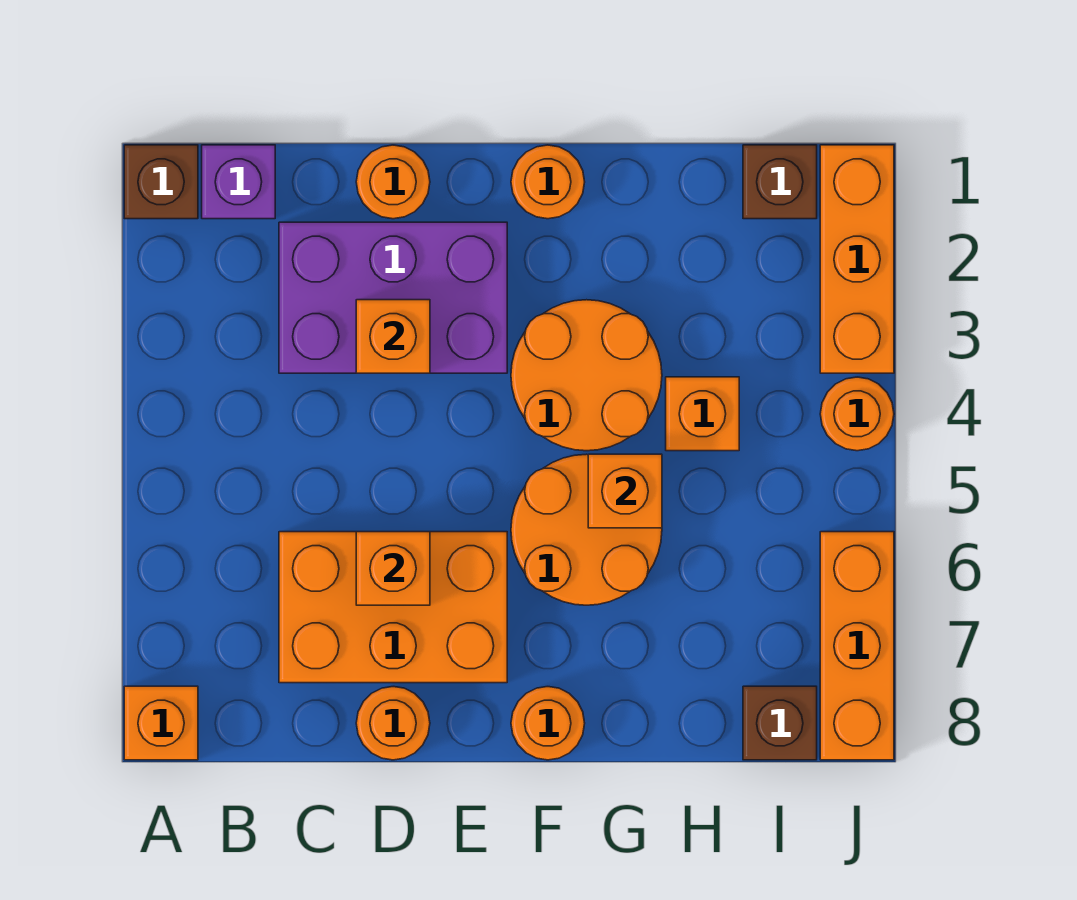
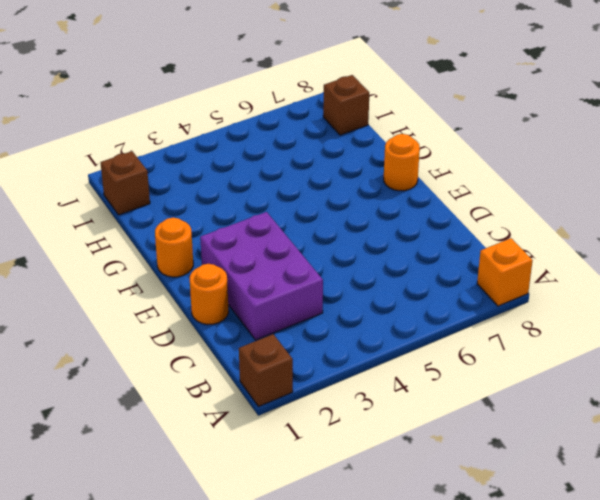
none -> purple 1x1 brick [202,145,275,219]
none -> orange 2x3 brick [279,532,507,683]
none -> orange 1x1 round brick [356,687,430,760]

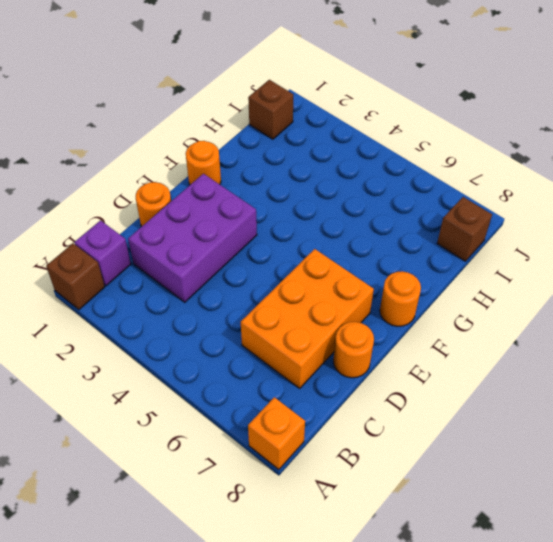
none -> orange 2x2 round brick [511,300,662,451]
none -> orange 2x2 round brick [511,454,662,605]
none -> orange 1x1 brick [666,377,739,451]

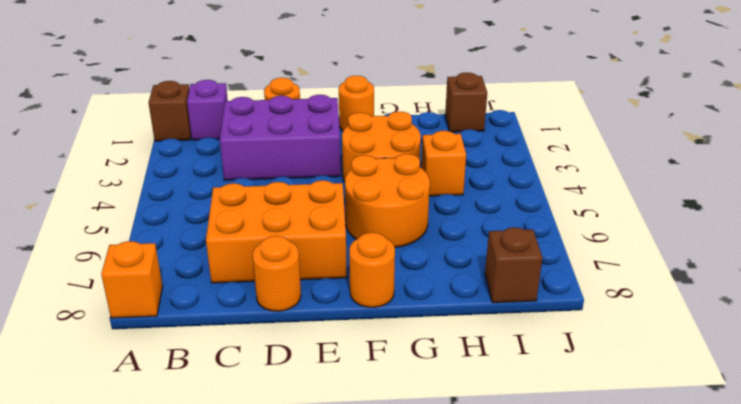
none -> orange 1x3 brick [820,145,894,373]
none -> orange 1x1 round brick [820,377,894,451]
none -> orange 1x3 brick [820,532,894,760]

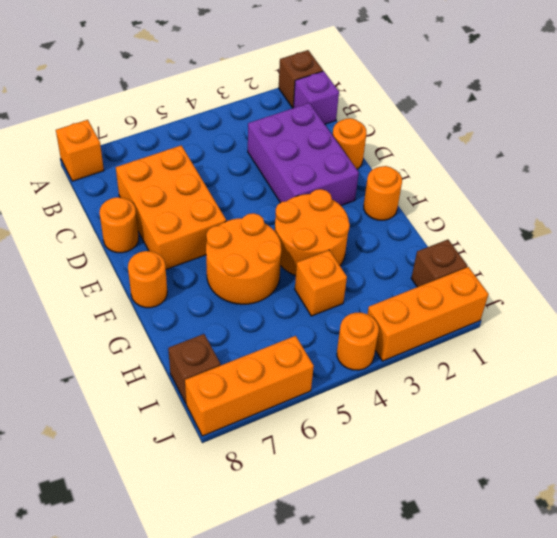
none -> orange 1x1 brick [356,300,430,373]
none -> orange 1x1 brick [356,532,430,605]
none -> orange 1x1 brick [588,454,662,528]

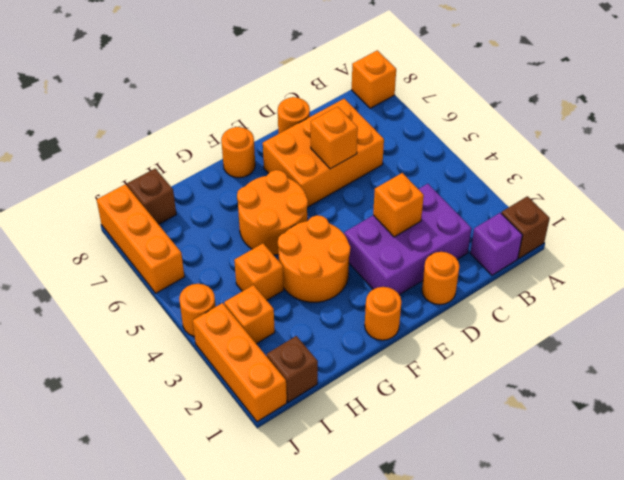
orange 1x1 brick [224,285,275,344] -> orange 1x1 brick moved to [588,454,662,528]

